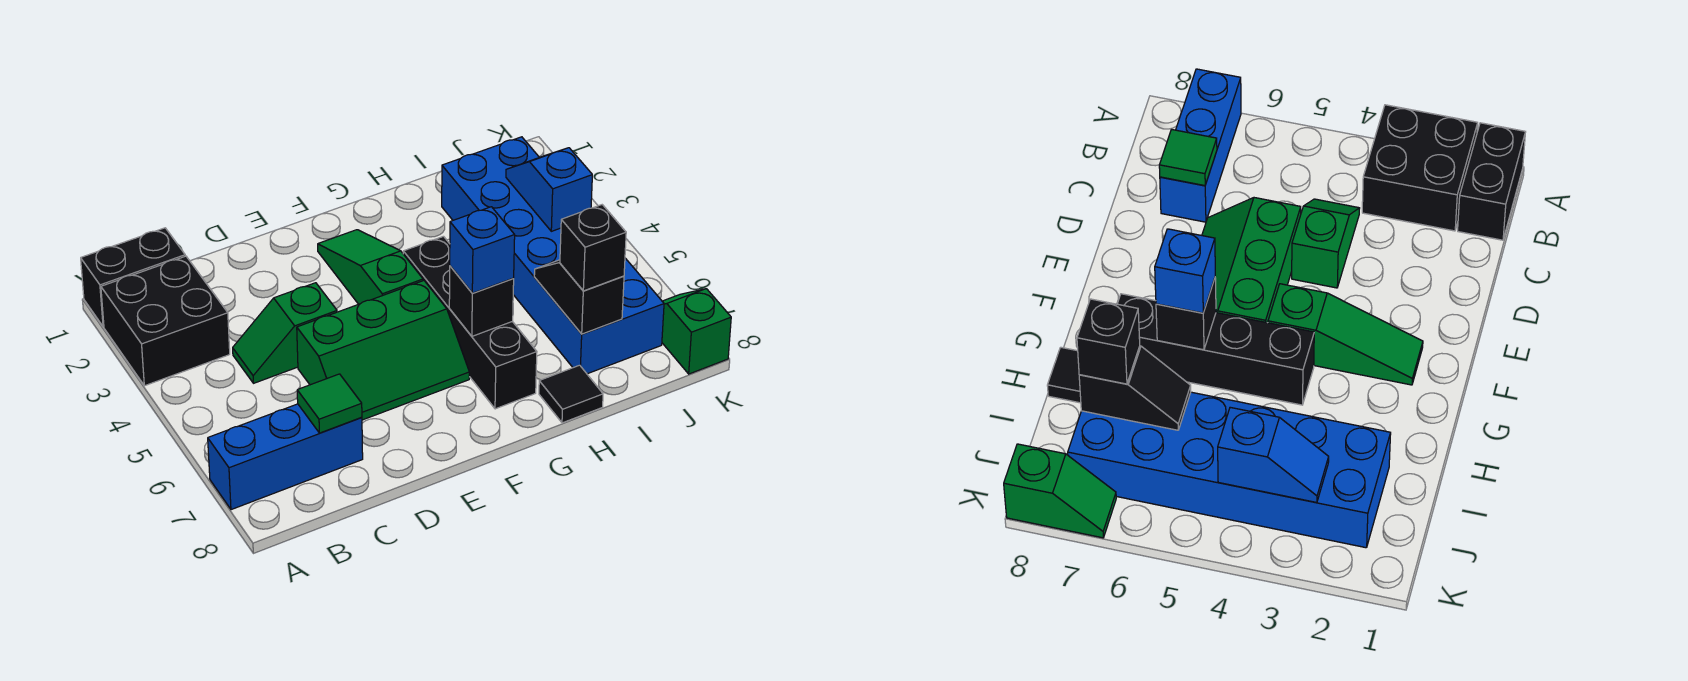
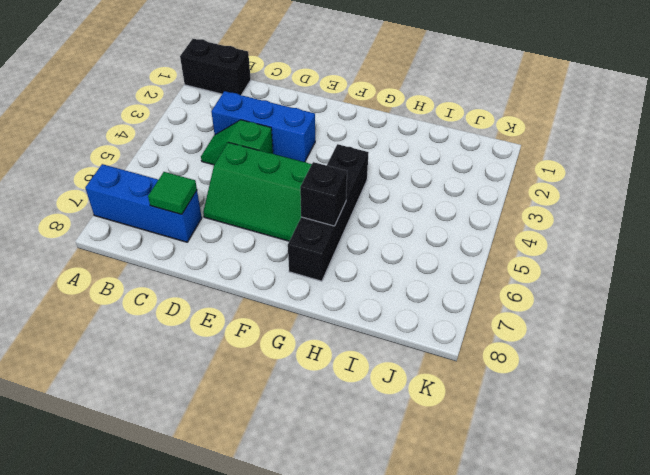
blue 1x3 brick [211,91,315,162] -> none
none -> black 2x2 brick [101,256,230,386]
none -> green 1x3 slope [318,230,423,304]
none -> black 1x1 tile [539,365,603,423]

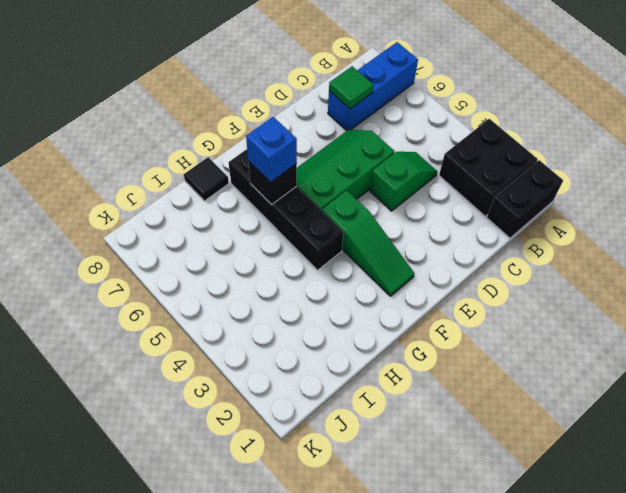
none -> blue 2x6 brick [442,137,664,374]
none -> green 1x2 slope [662,289,731,374]
none -> black 1x2 slope [534,260,624,334]

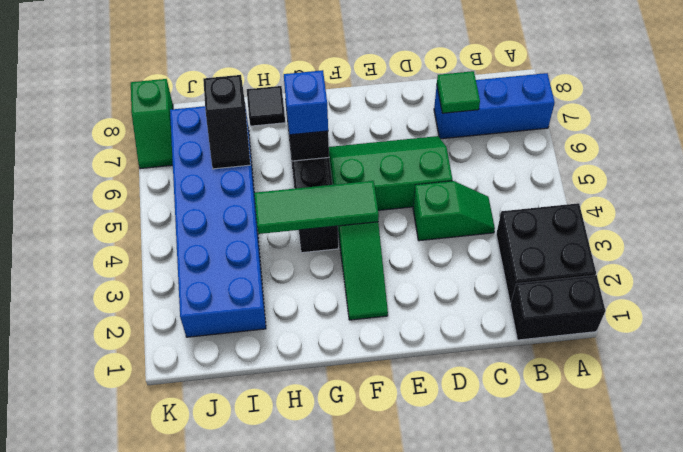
green 1x3 tile [254,181,379,234] -> none
none -> blue 1x2 slope [506,148,592,231]
none -> black 1x1 brick [560,205,626,291]

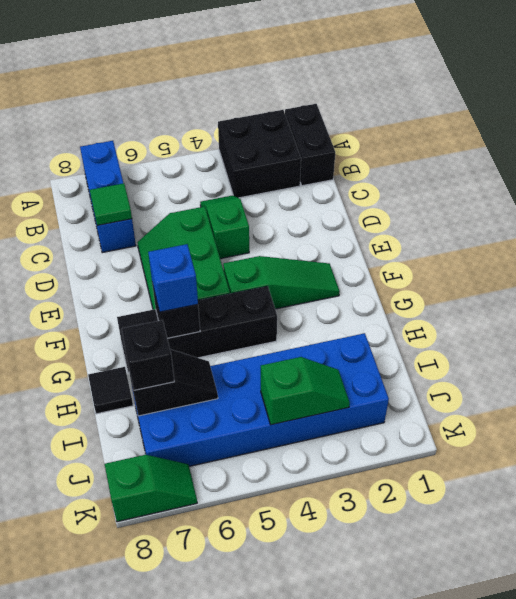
green 1x2 slope [261,357,350,425] -> blue 1x2 slope [506,148,592,231]

